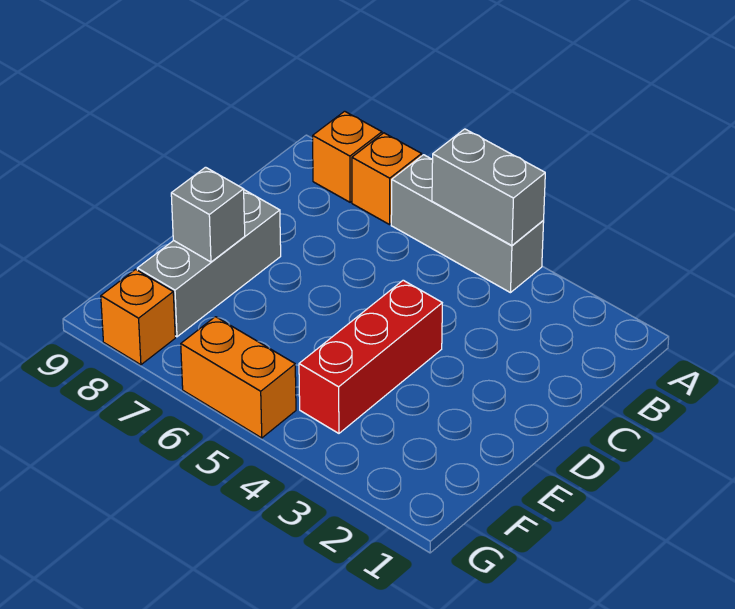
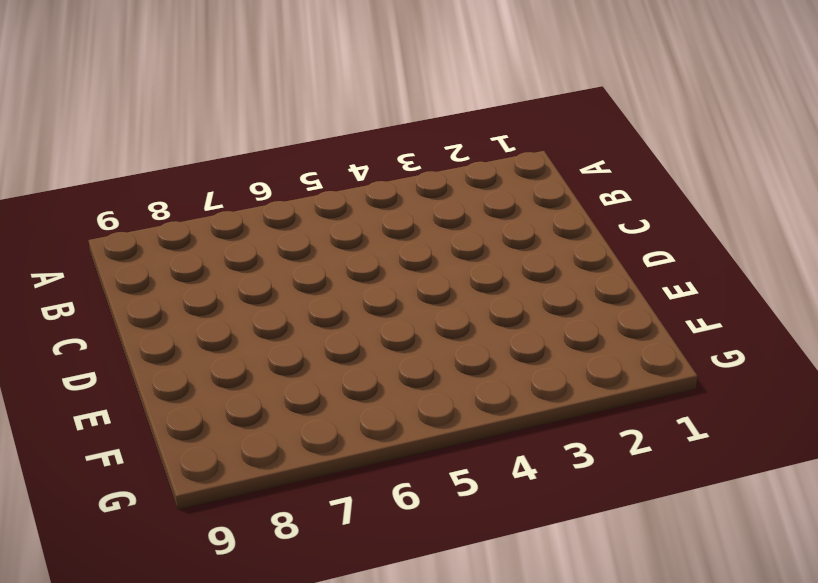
none -> grey 1x3 brick [391,155,544,293]
none -> orange 1x1 brick [352,133,422,225]

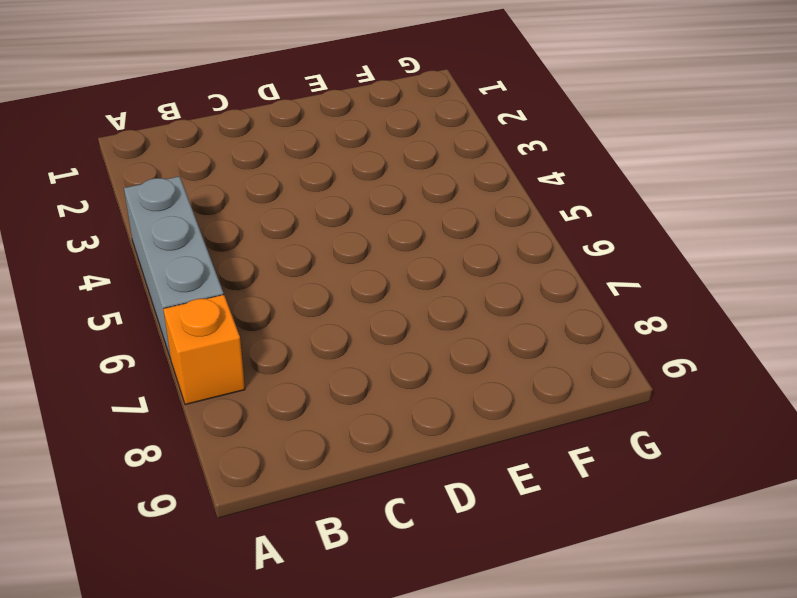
none -> orange 1x1 brick [313,111,382,202]
none -> red 1x3 brick [299,280,442,433]

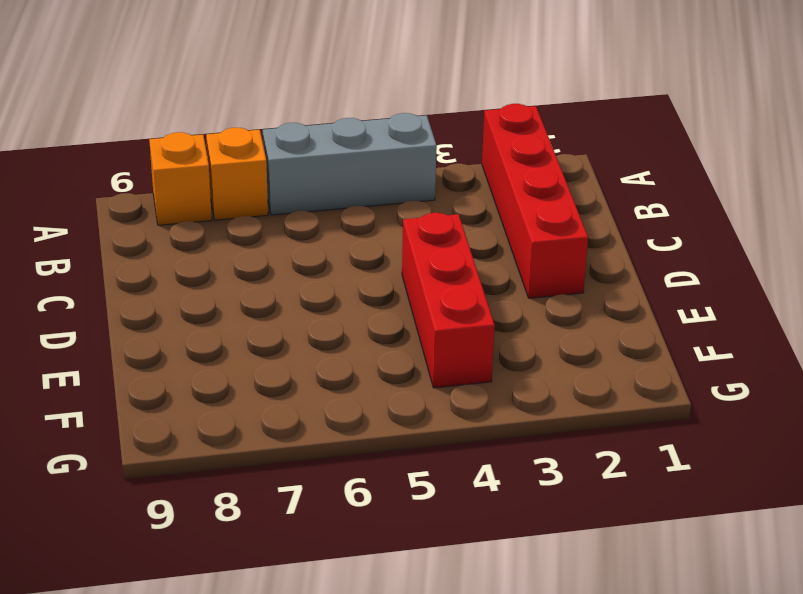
red 1x4 brick [482,104,588,298] -> none
none -> grey 1x3 brick [137,190,281,337]
none -> orange 1x2 brick [181,317,296,438]

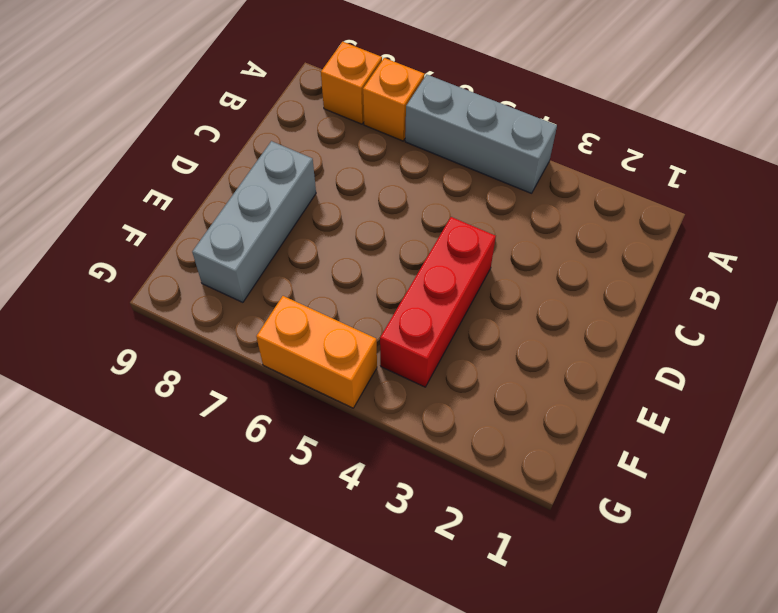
none -> orange 1x1 brick [101,269,175,365]
none -> grey 1x2 brick [432,129,545,245]

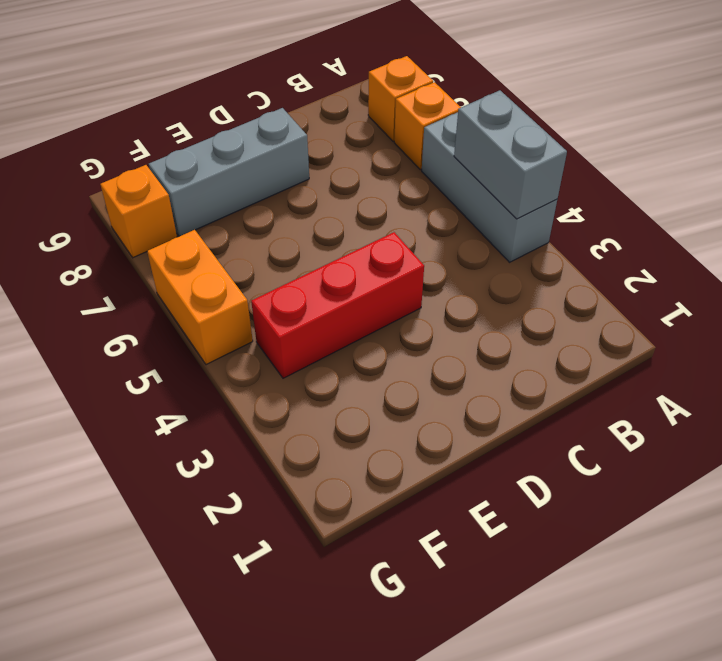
none -> grey 1x1 brick [171,167,245,262]

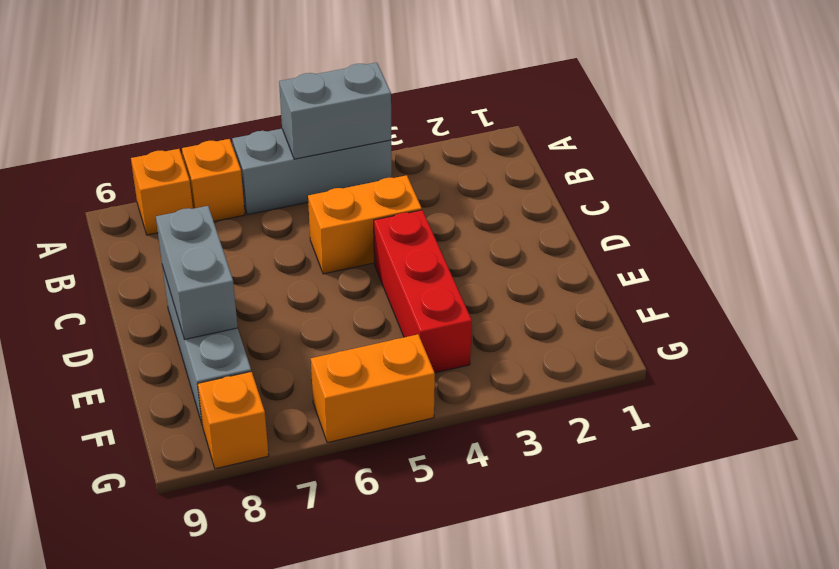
orange 1x2 brick [308,175,422,274] -> none
grey 1x2 brick [156,206,238,340] -> grey 1x1 brick [171,167,245,262]

